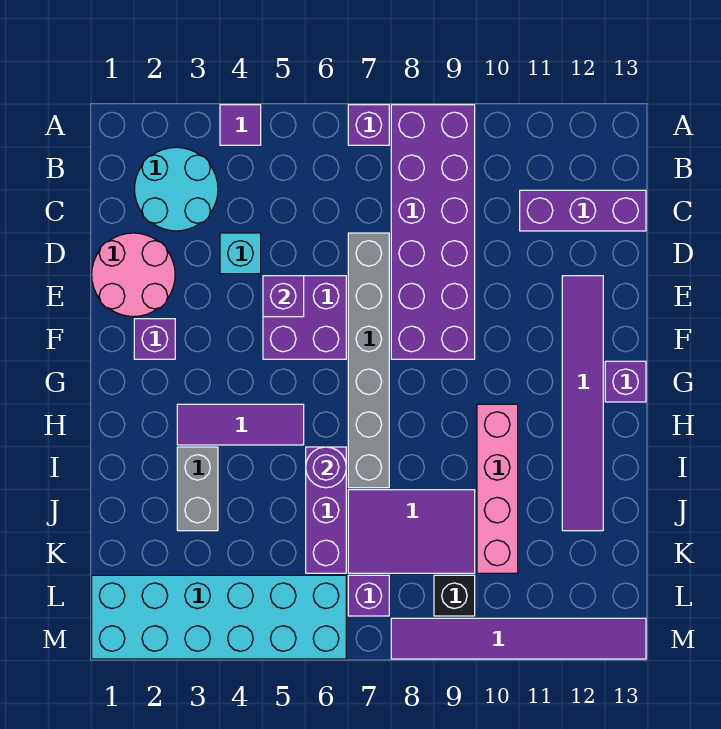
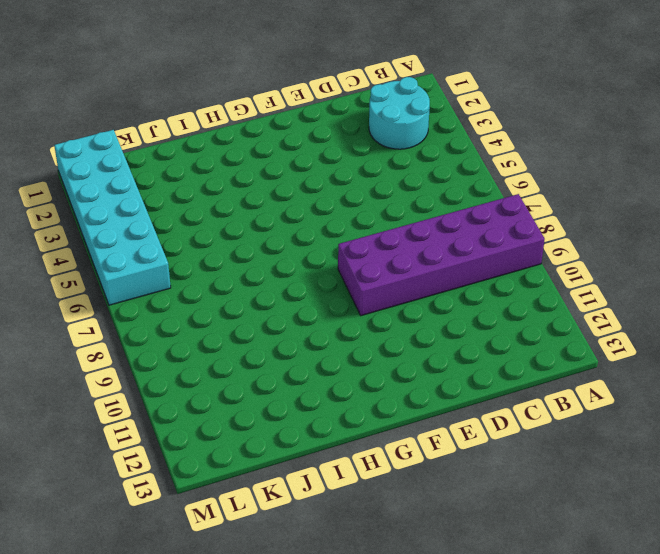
none -> purple 1x1 tile [220,105,261,145]
none -> purple 1x1 brick [348,105,389,145]
none -> purple 1x3 brick [520,190,646,231]

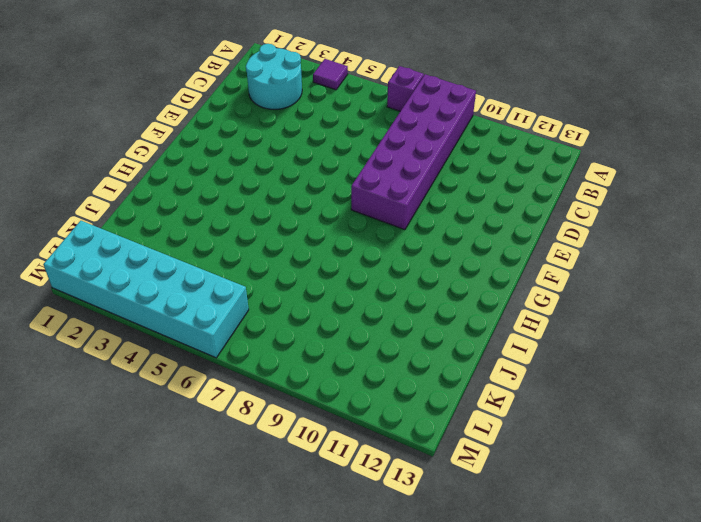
none -> purple 1x3 brick [520,190,646,231]
none -> pink 2x2 round brick [92,233,175,317]
none -> cyan 1x1 brick [220,233,261,274]

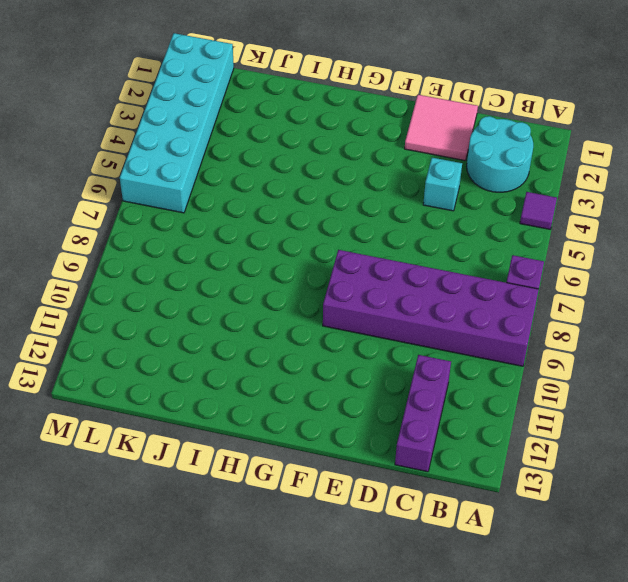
pink 2x2 tile [405,95,478,161] -> pink 2x2 round brick [92,233,175,317]
none -> grey 1x6 brick [348,233,389,488]
none -> purple 2x2 brick [263,276,346,359]
none -> purple 1x6 tile [562,276,603,531]

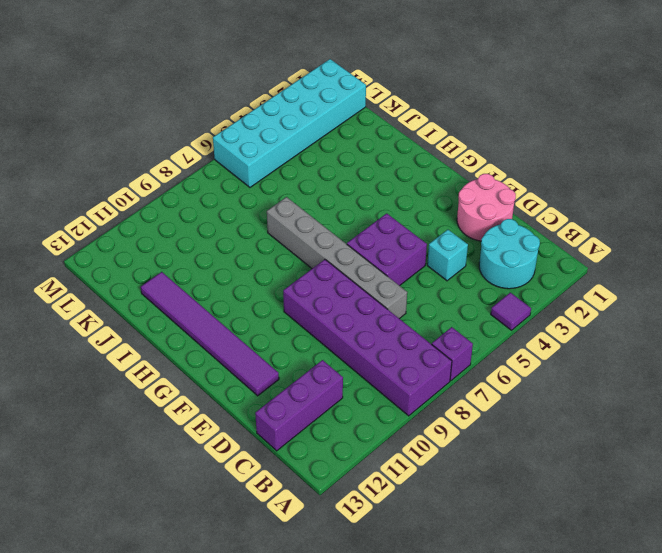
none -> purple 1x1 brick [134,319,175,359]
none -> purple 1x1 brick [605,361,646,402]
none -> purple 1x3 tile [177,404,304,445]

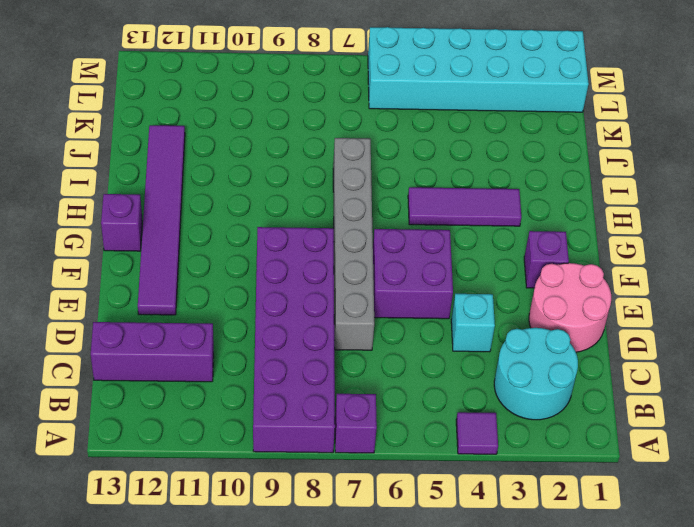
none -> pink 1x4 brick [477,404,518,573]
none -> grey 1x2 brick [177,447,218,531]
none -> purple 1x3 brick [306,447,346,573]

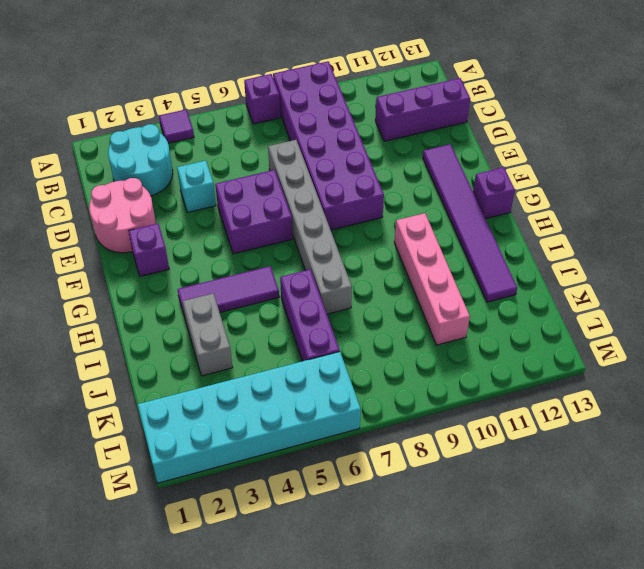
none -> purple 2x3 tile [348,490,475,573]
none -> purple 1x1 brick [348,575,389,616]
none -> black 1x1 brick [434,575,475,616]

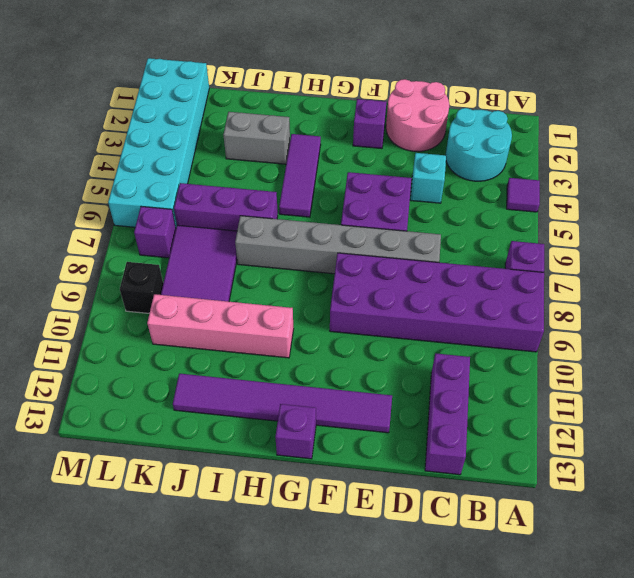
none -> purple 1x6 tile [391,618,646,659]
none -> purple 1x1 brick [263,276,304,317]
none -> purple 1x1 round brick [306,447,346,488]

